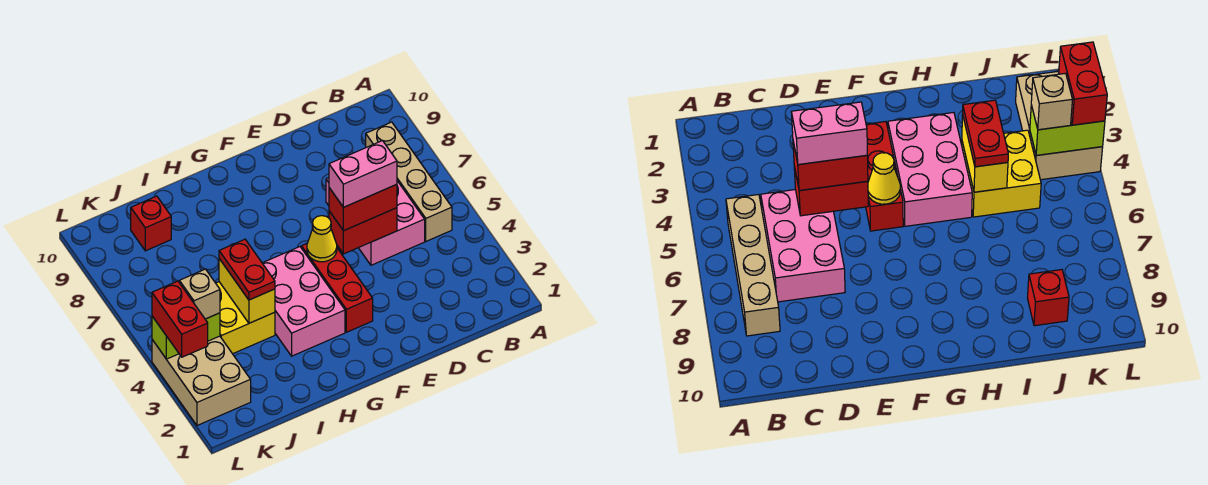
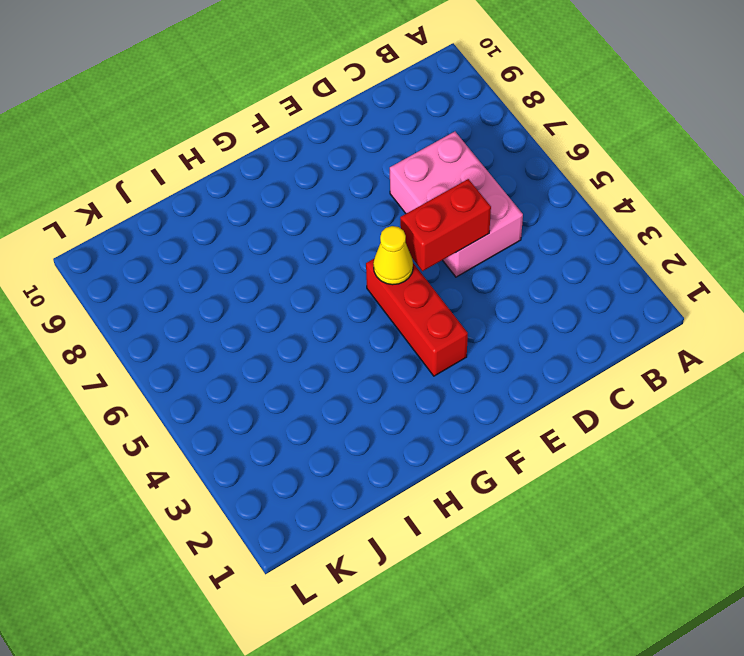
none -> tan 1x4 brick [366,122,452,241]
none -> pink 2x3 brick [262,247,345,356]
none -> yellow 2x2 brick [216,282,275,354]

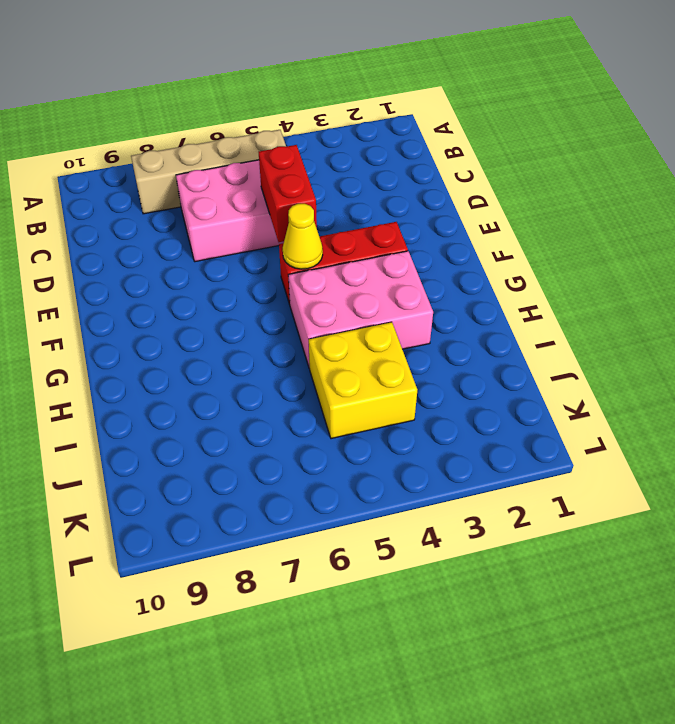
none -> red 1x1 brick [131,196,171,251]
none -> tan 2x3 brick [152,336,251,425]
none -> yellow 1x2 brick [219,259,275,323]

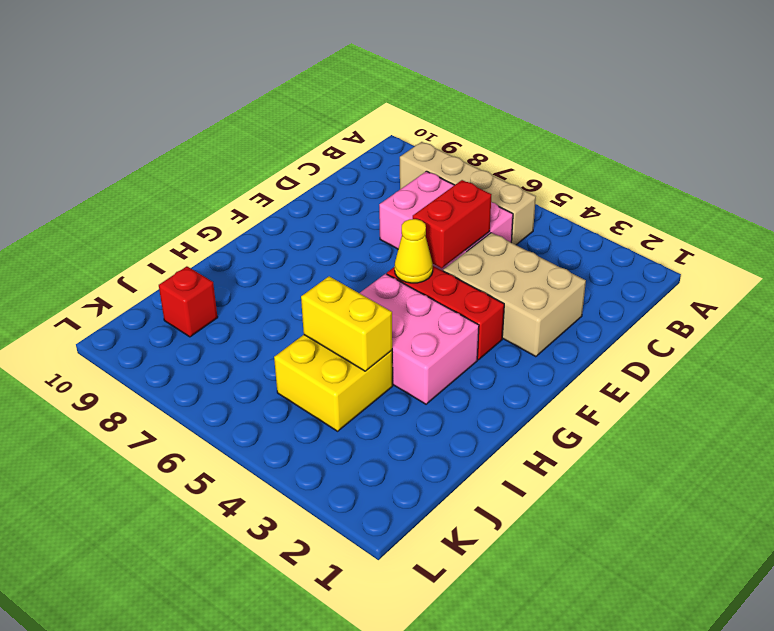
tan 2x3 brick [443,233,586,357] -> tan 2x3 brick moved to [152,336,251,425]
none -> lime 1x2 brick [152,313,220,359]
none -> red 1x2 brick [329,184,397,231]
none -> red 1x2 plate [219,239,275,300]

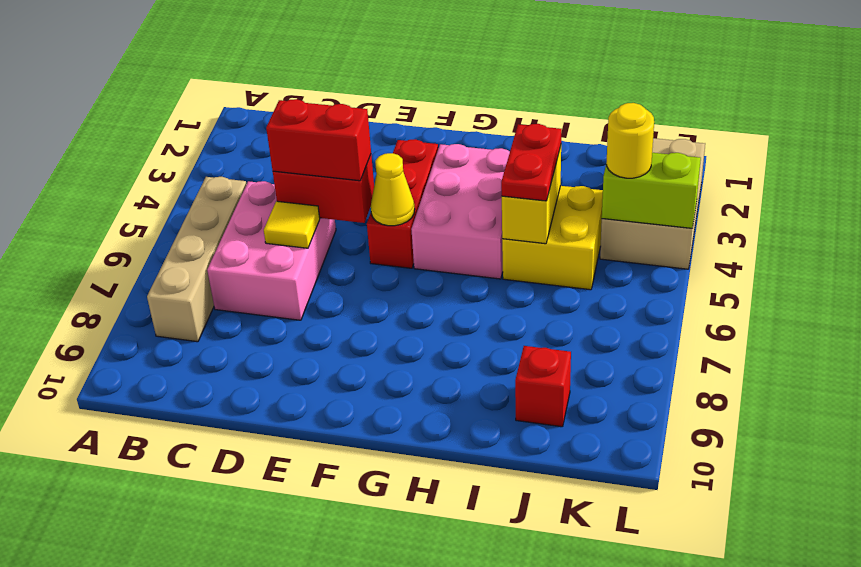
yellow 1x1 tile [264,201,320,248] -> none
yellow 1x1 round brick [607,103,654,178] -> tan 1x1 brick [179,269,220,319]
none -> red 1x2 brick [152,281,208,357]
none -> pink 1x2 brick [329,141,397,207]

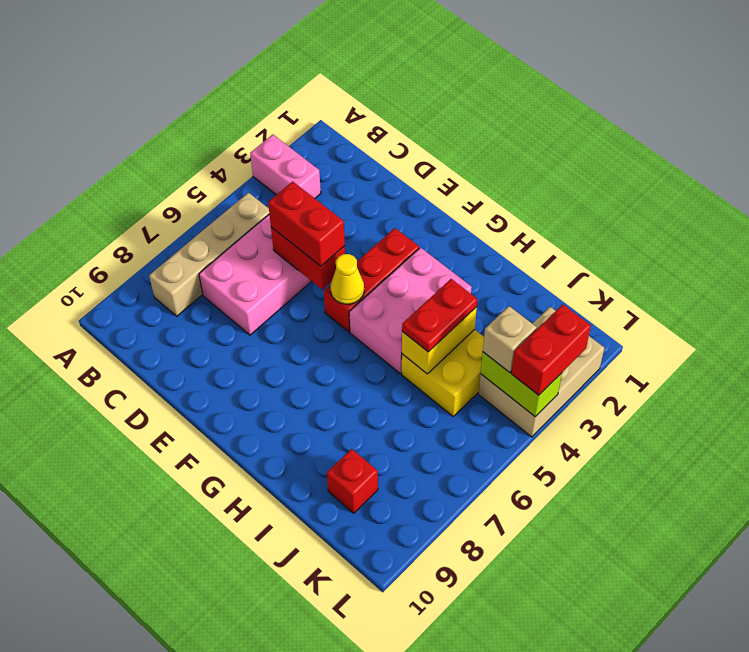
pink 1x2 brick [250,134,321,198] -> pink 1x2 brick moved to [329,141,397,207]

